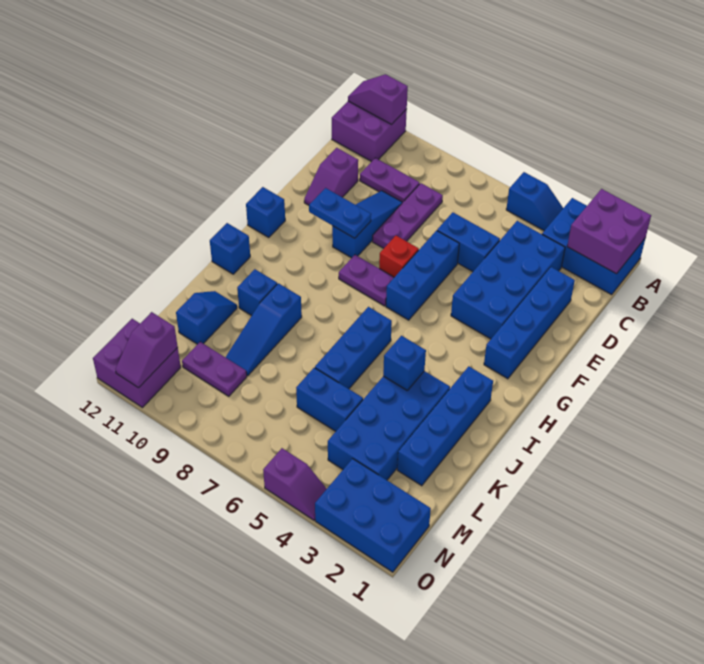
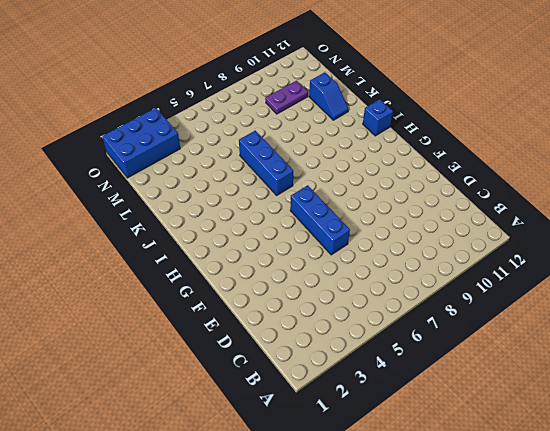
none -> blue 2x3 brick [542,198,645,295]
none -> blue 1x2 slope [506,172,563,231]
none -> purple 2x2 brick [332,101,407,162]
none -> blue 2x4 brick [451,221,565,339]

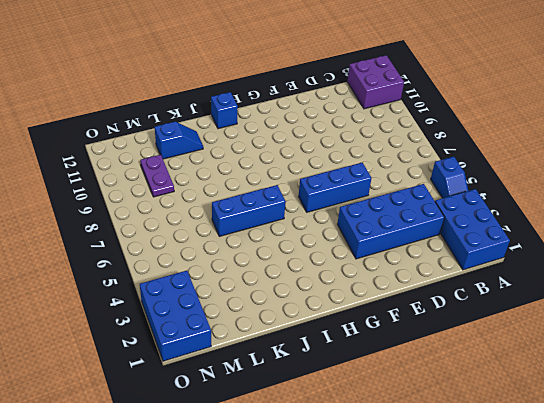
none -> purple 1x3 plate [372,183,443,248]
none -> purple 1x2 plate [360,158,420,202]
none -> blue 1x4 brick [484,267,575,379]
none -> blue 1x2 brick [437,212,500,272]

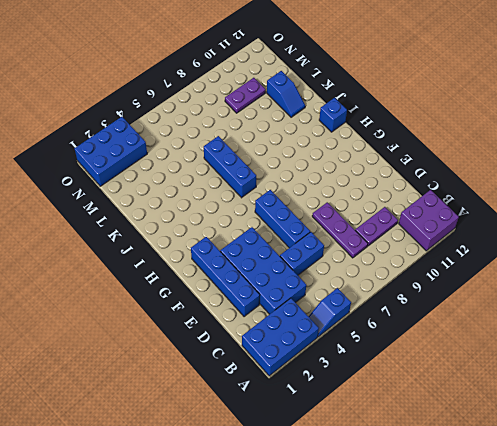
none -> blue 1x3 slope [332,191,403,258]
none -> purple 1x2 slope [304,148,358,205]
none -> red 1x1 brick [379,236,419,277]
none -> purple 1x2 plate [339,255,394,306]

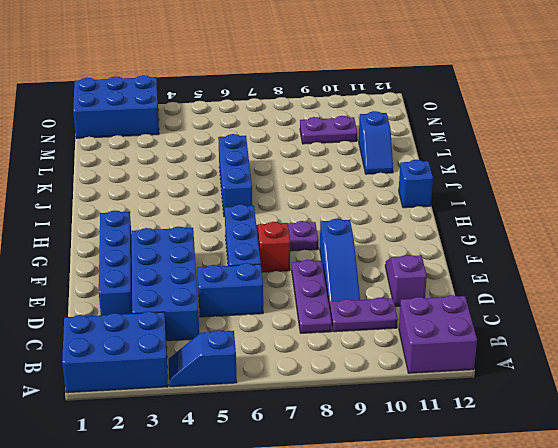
none -> blue 1x1 brick [246,187,285,238]
none -> blue 1x4 brick [397,366,493,486]
none -> blue 2x4 brick [328,371,450,480]
none -> blue 1x3 slope [226,283,302,376]

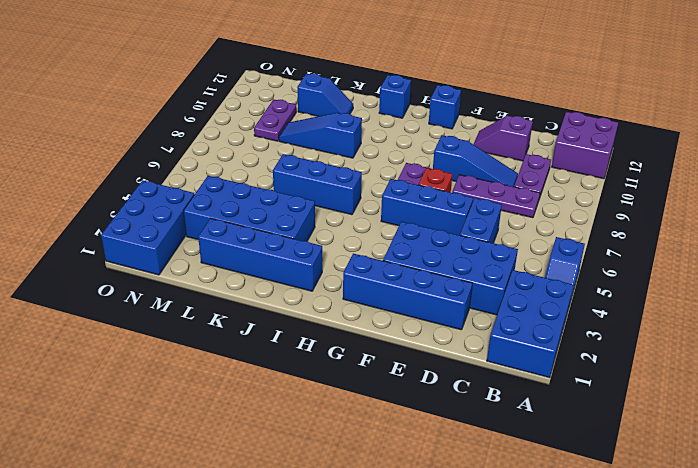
none -> blue 1x1 brick [237,269,277,316]
none -> blue 1x2 brick [296,368,363,431]
none -> purple 2x2 brick [93,319,181,408]
none -> purple 1x2 slope [263,448,327,520]

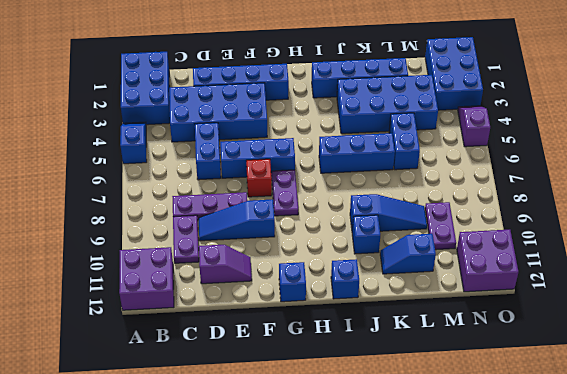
none -> purple 2x2 brick [567,189,651,274]
none -> purple 1x2 slope [348,74,408,125]
none -> blue 1x2 plate [309,188,371,238]
none -> blue 1x1 brick [383,336,426,391]

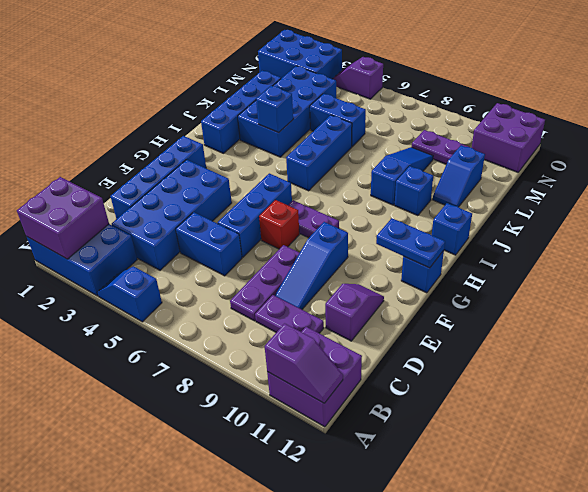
blue 1x2 plate [376,218,445,268] -> blue 1x2 plate moved to [309,188,371,238]
none -> purple 1x2 slope [115,312,178,388]

